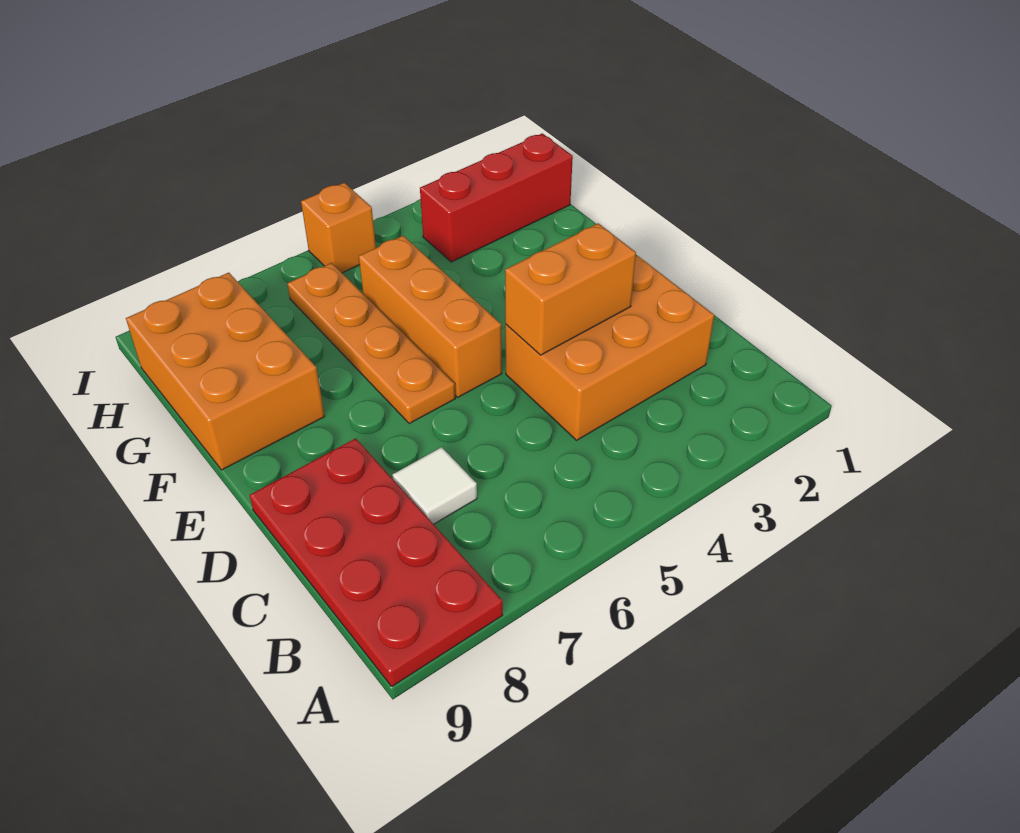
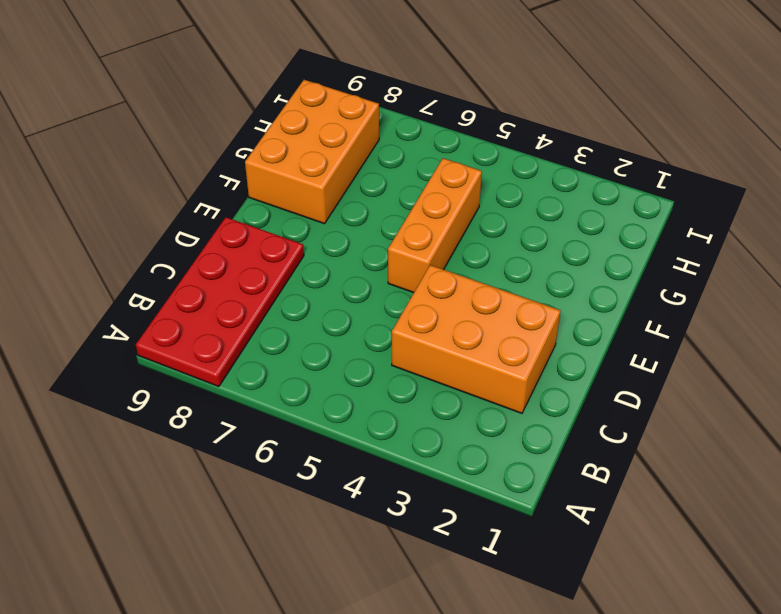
none -> white 1x1 tile [392,447,477,524]
none -> orange 1x4 plate [287,263,455,424]

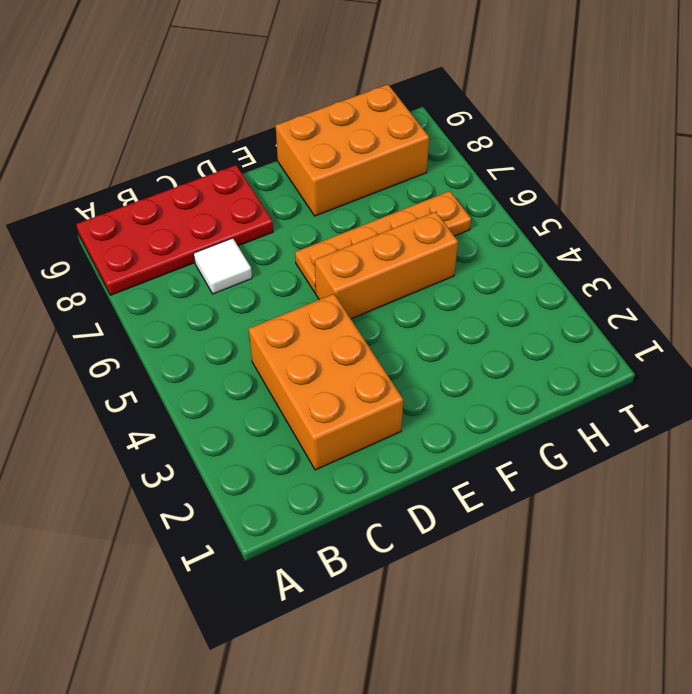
none -> red 1x3 brick [420,133,573,262]
none -> orange 1x1 brick [301,183,376,273]

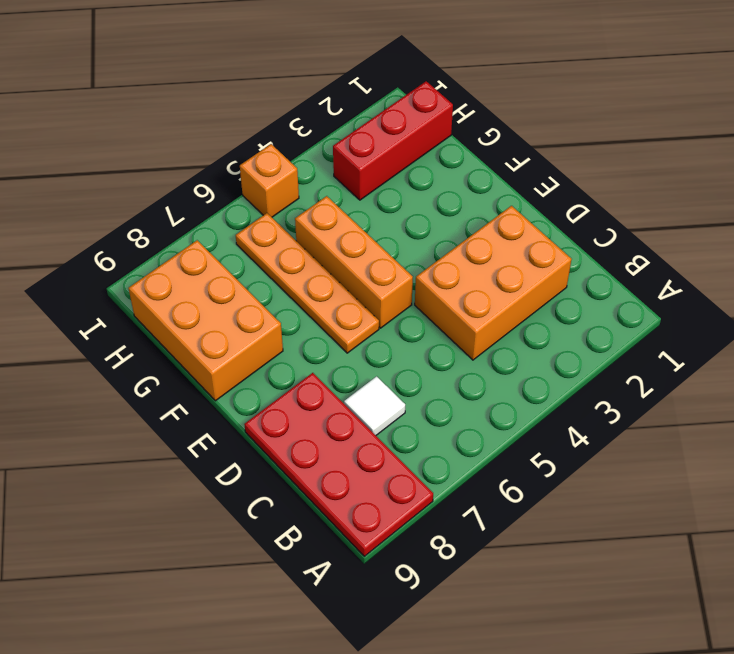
none -> orange 1x2 brick [505,223,636,355]

